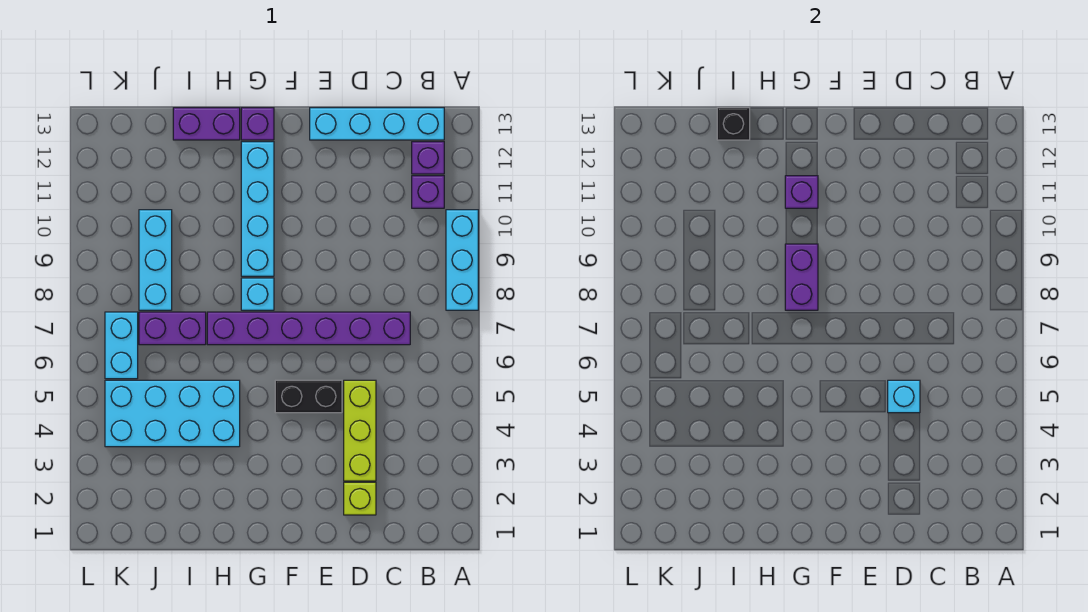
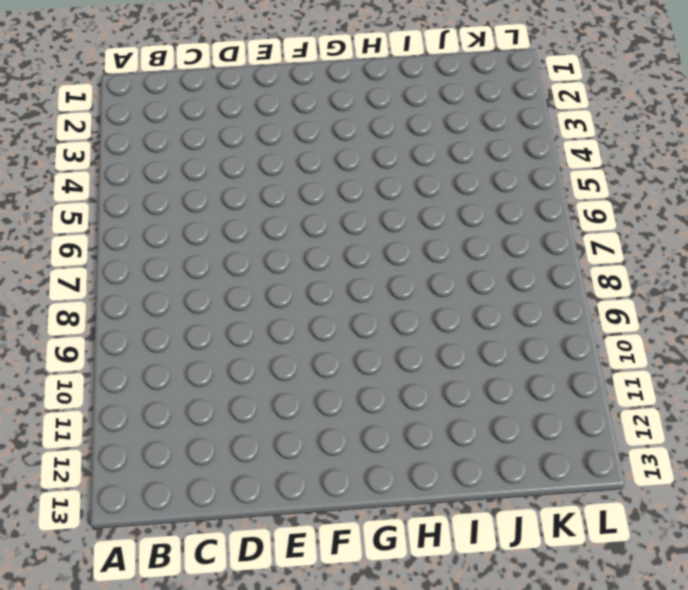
none -> cyan 1x3 brick [446,210,478,310]
none -> purple 1x1 brick [412,176,444,208]
none -> purple 1x1 brick [412,142,444,174]

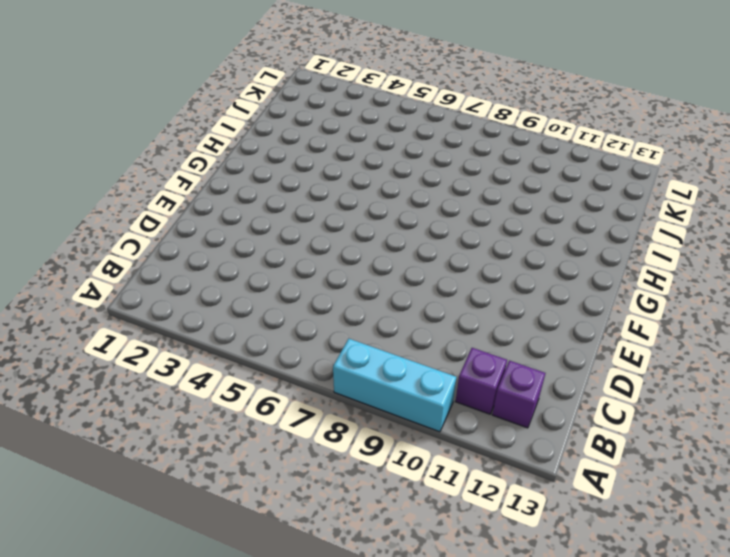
none -> cyan 1x4 brick [310,108,444,140]
none -> purple 1x6 brick [207,312,410,345]
none -> lime 1x1 brick [344,482,376,515]

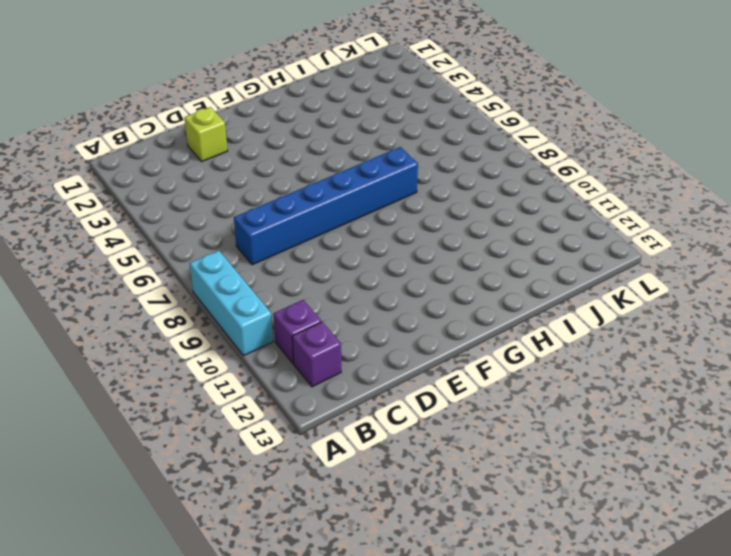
blue 1x6 brick [234,147,418,265] -> purple 1x6 brick [207,312,410,345]
none -> cyan 1x4 brick [310,108,444,140]
none -> lime 1x3 brick [344,380,376,481]
none -> black 1x2 brick [275,380,342,413]

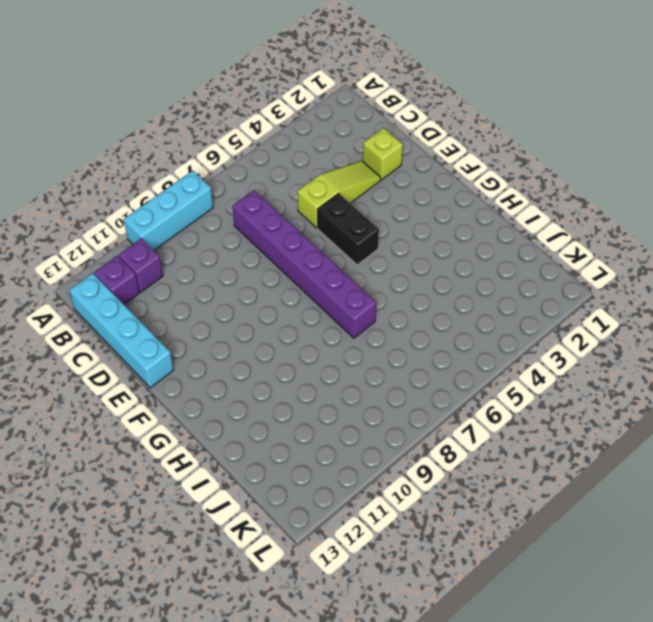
lime 1x3 slope [298,161,381,228] -> lime 1x3 brick [344,380,376,481]
none -> cyan 1x1 brick [241,278,274,310]
none -> cyan 1x4 brick [241,142,274,276]
none -> purple 1x1 brick [241,108,274,140]

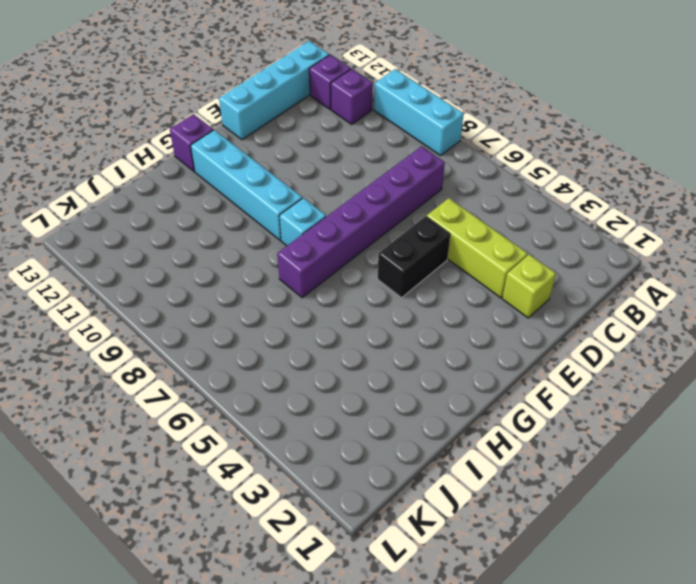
none -> cyan 2x4 brick [105,380,240,447]
none -> purple 1x2 brick [173,108,240,140]
none -> purple 1x2 brick [139,312,206,345]

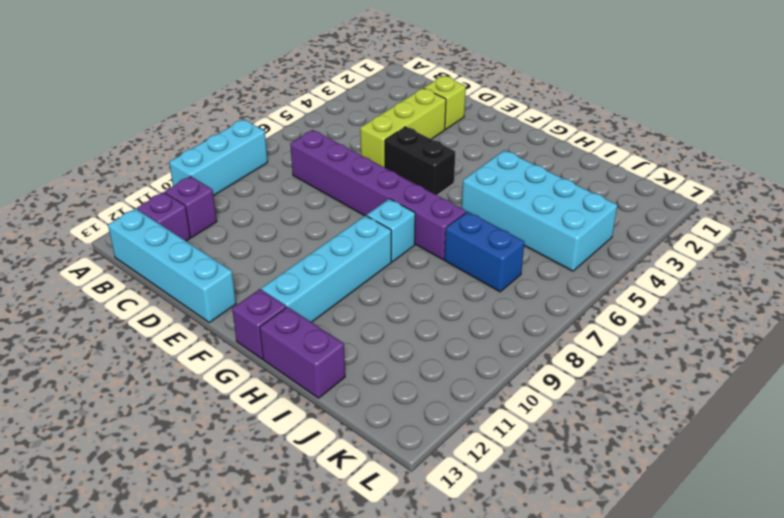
blue 1x2 brick [444,212,524,292] -> purple 1x2 brick [139,312,206,345]
none -> cyan 1x3 brick [139,210,172,310]
none -> cyan 1x2 brick [105,312,138,379]
none -> cyan 1x1 brick [888,380,920,413]

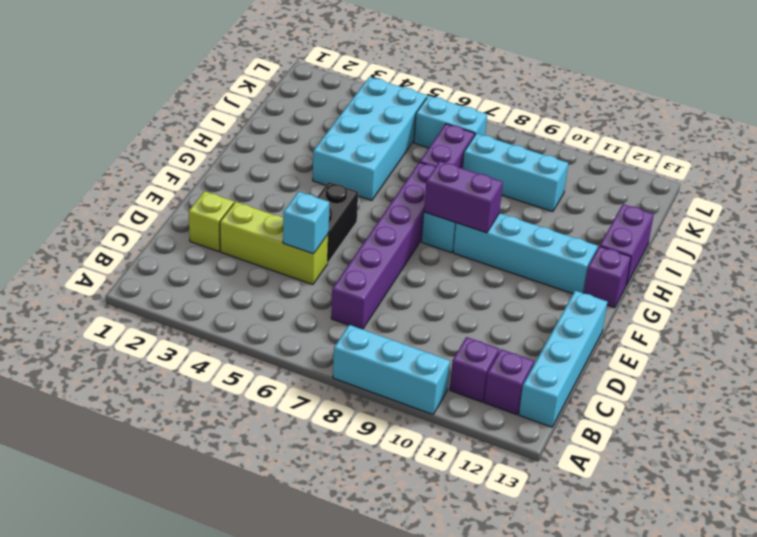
none -> purple 1x1 brick [785,176,818,208]
none -> black 1x1 brick [717,108,750,140]

